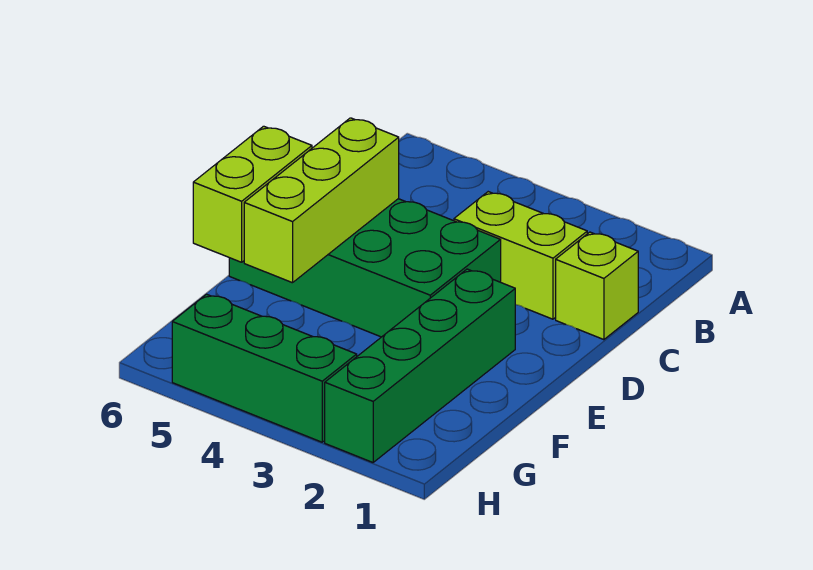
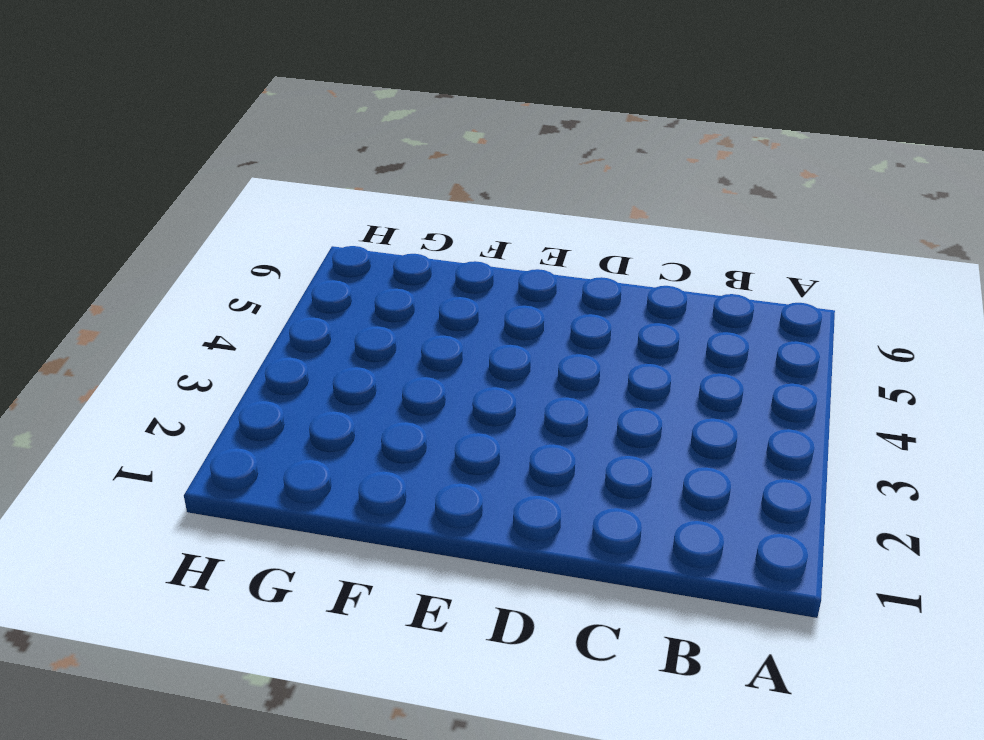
none -> lime 1x1 brick [556,232,638,340]
none -> lime 1x2 brick [454,192,587,319]

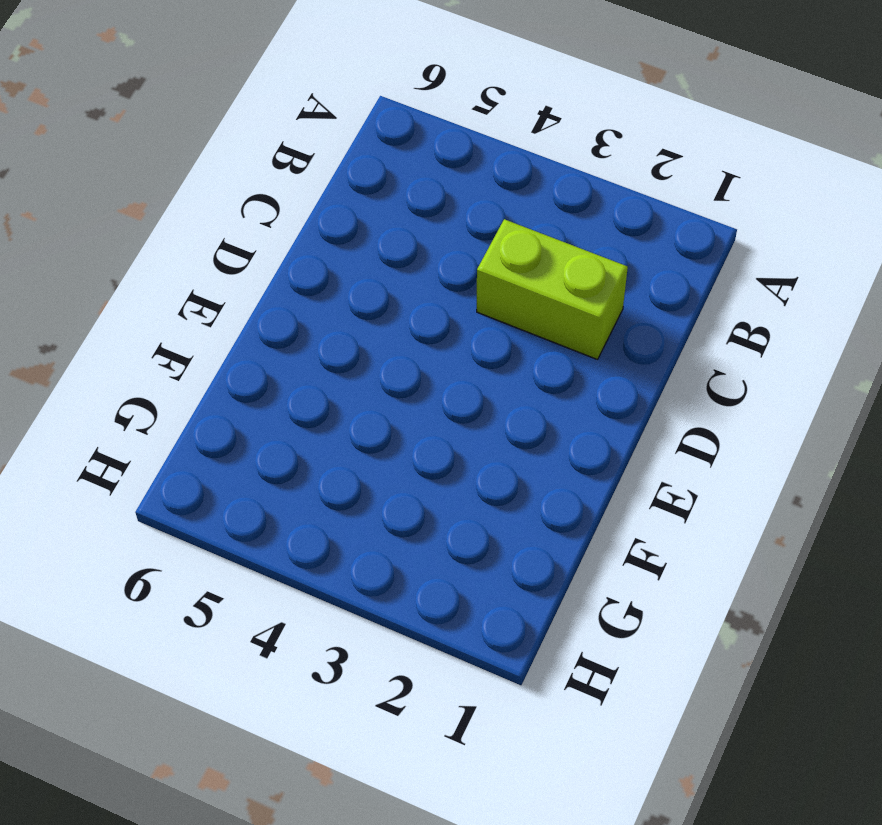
none -> lime 1x1 brick [556,232,638,340]
none -> green 2x4 brick [229,199,501,337]

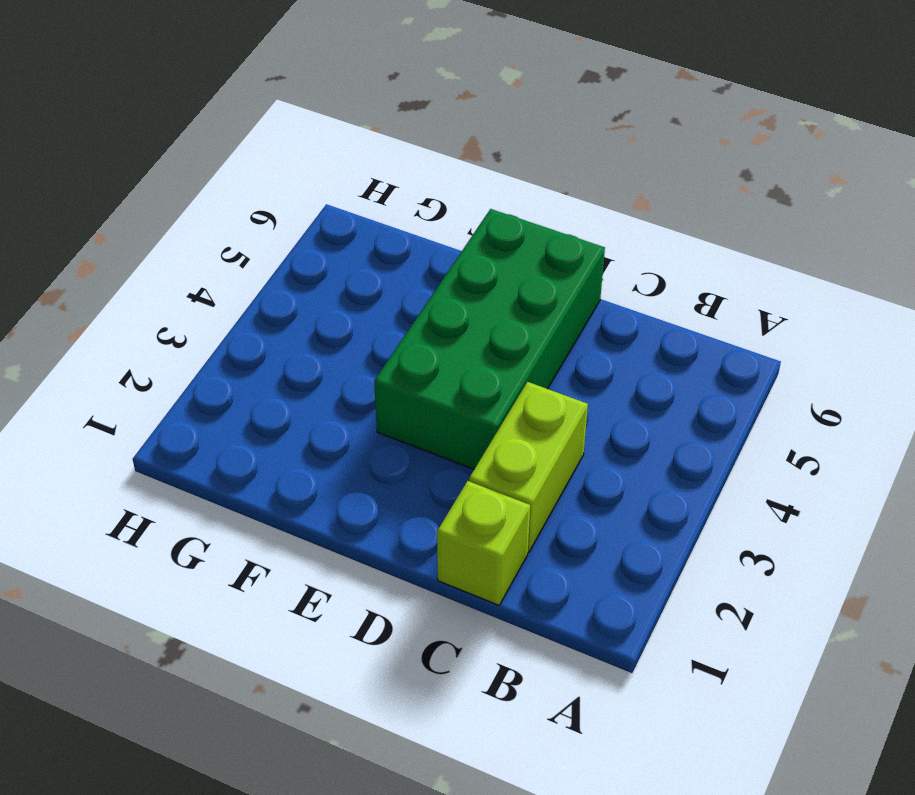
none -> green 1x4 brick [325,269,515,462]
none -> green 1x3 brick [172,294,357,442]

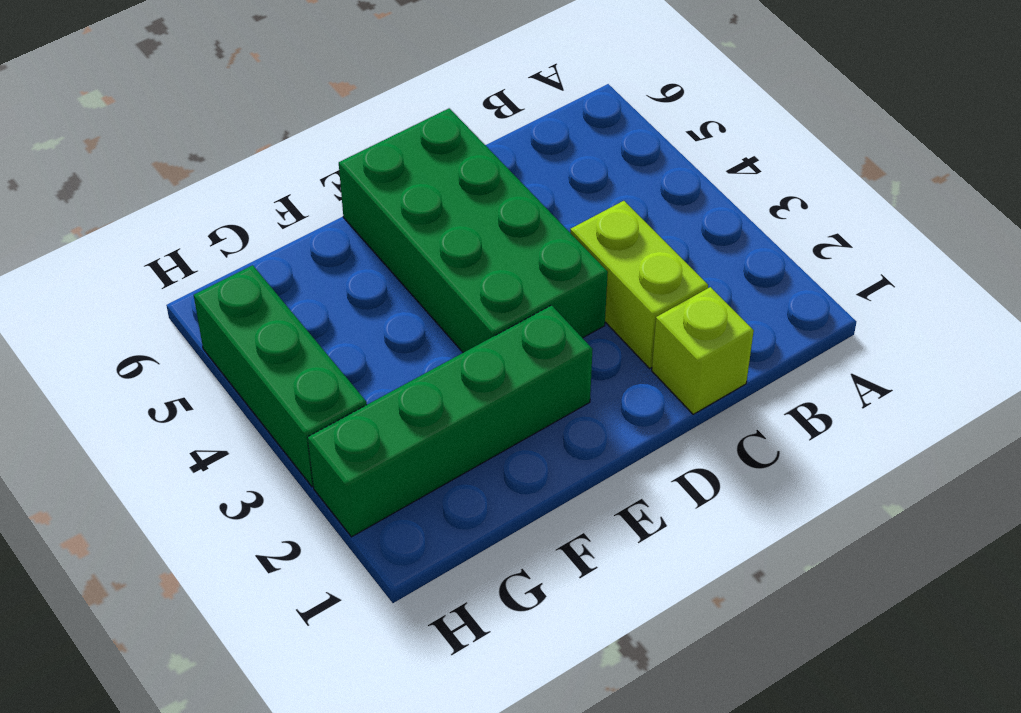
none -> lime 1x3 brick [244,118,399,283]
none -> lime 1x2 brick [193,126,312,262]

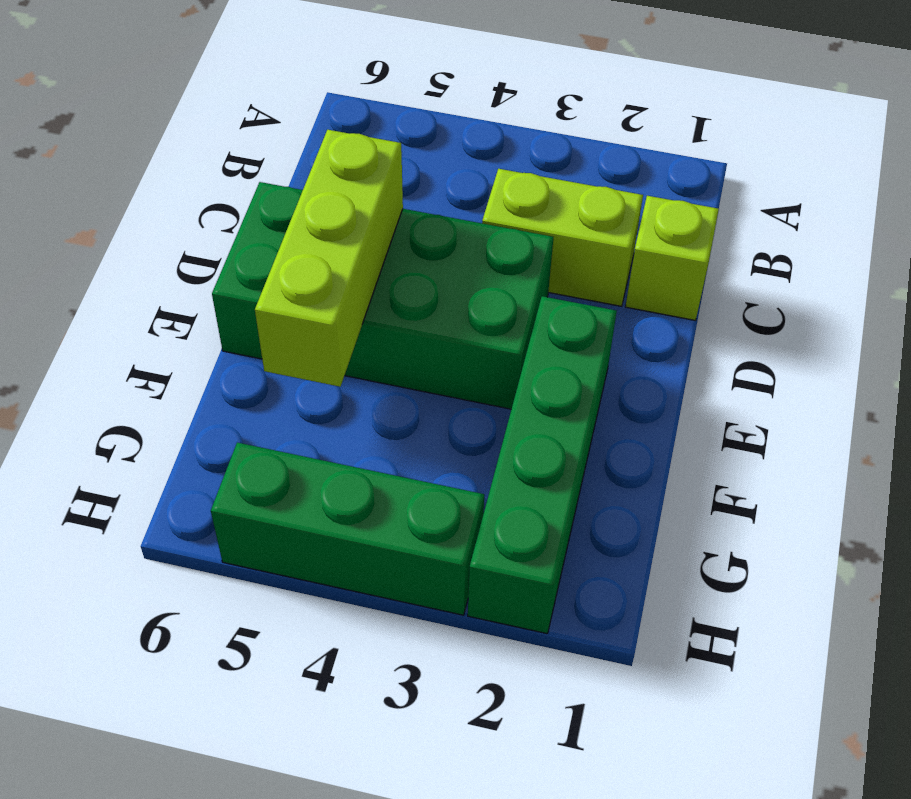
none -> lime 1x2 brick [193,126,312,262]

